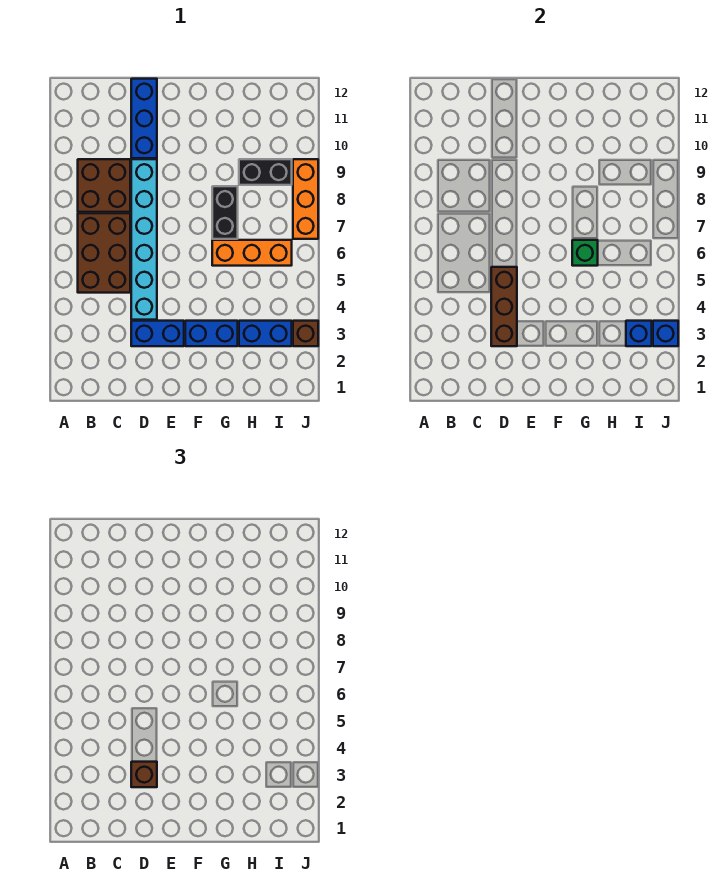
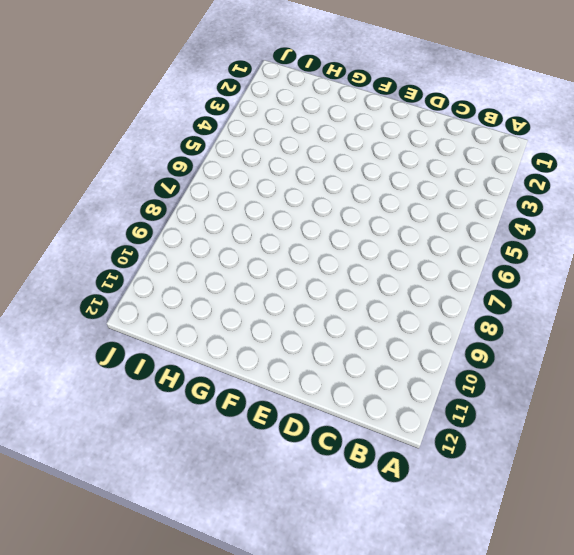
none -> brown 2x3 brick [78,213,130,293]
none -> brown 2x2 brick [78,159,130,212]
none -> blue 1x2 brick [131,321,184,346]

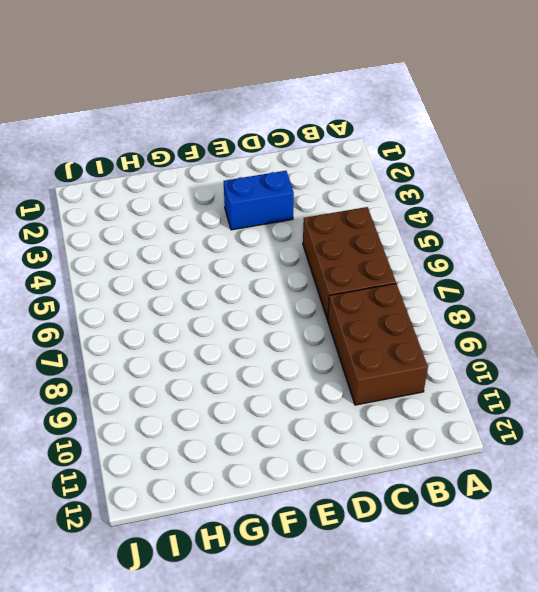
brown 2x3 brick [328,284,428,405] -> brown 2x2 brick [78,159,130,212]
none -> cyan 1x6 brick [131,159,157,320]
none -> blue 1x3 brick [131,79,157,158]
none -> blue 1x2 brick [185,321,238,346]

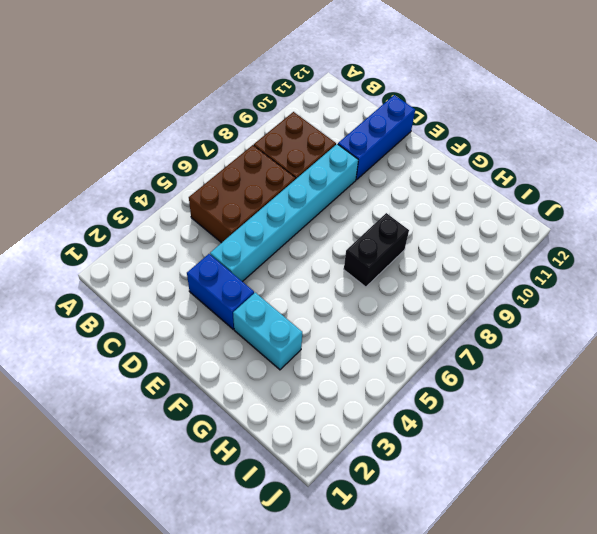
cyan 1x2 brick [233,293,302,370] -> blue 1x2 brick [185,321,238,346]
none -> orange 1x3 brick [212,240,292,266]
none -> blue 1x2 brick [239,321,292,346]
none -> black 1x2 brick [239,159,292,185]

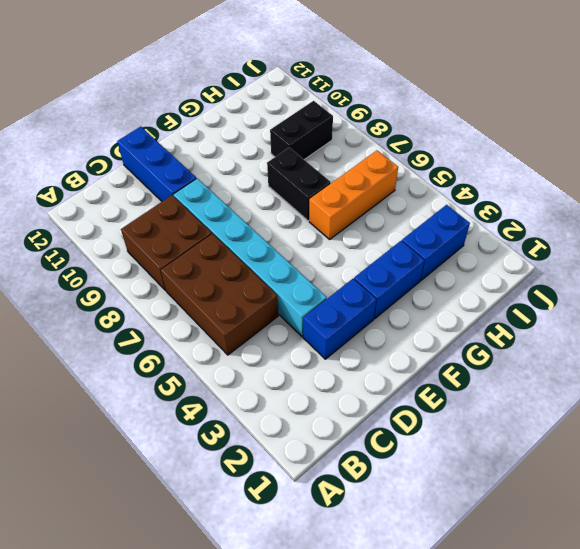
none -> brown 1x1 brick [293,321,318,346]
none -> orange 1x3 brick [293,159,318,239]
none -> brown 1x3 brick [491,267,517,346]

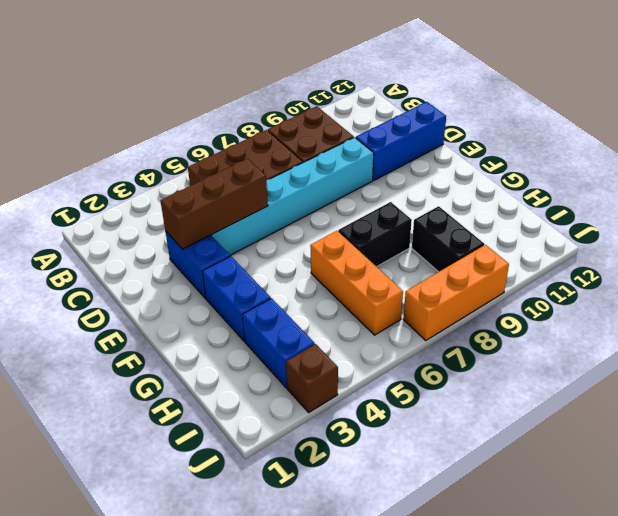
none -> green 1x1 brick [572,240,598,266]
none -> blue 1x1 brick [626,321,652,346]
none -> blue 1x1 brick [653,321,678,346]

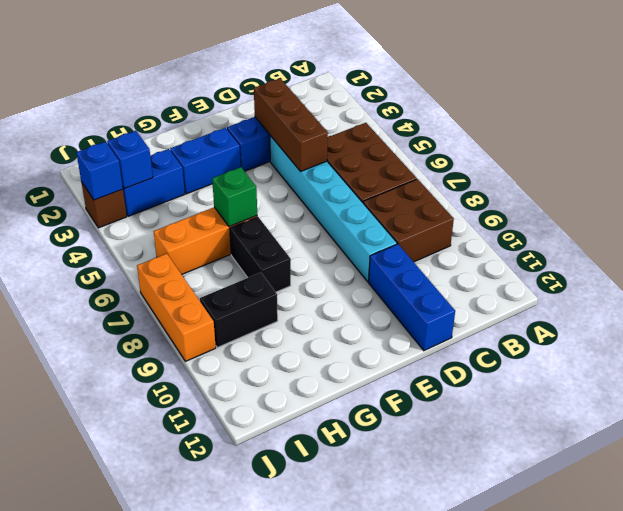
none -> brown 1x1 brick [131,762,157,787]

